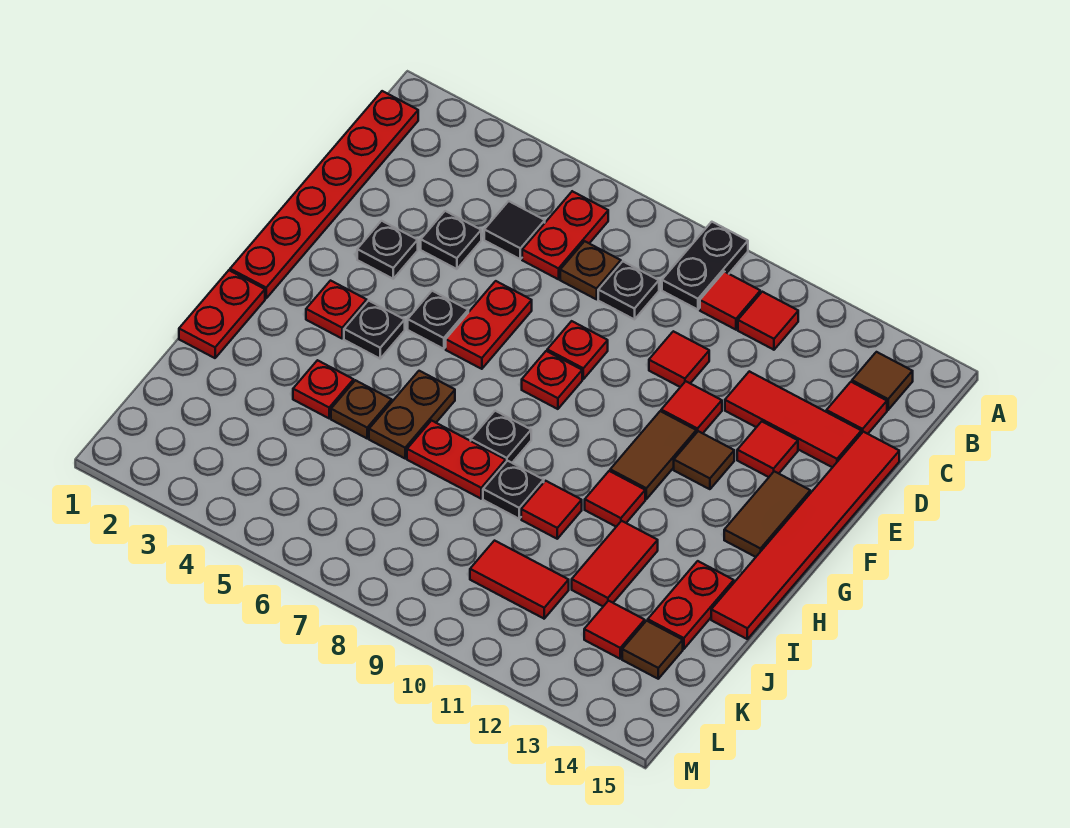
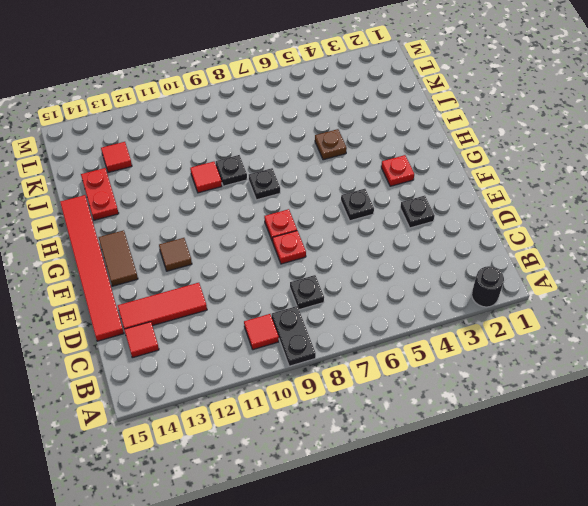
black 1x1 round brick [472,266,504,307] -> none
none -> red 1x6 plate [230,91,418,298]
none -> red 1x2 plate [522,191,608,279]
none -> red 1x1 tile [738,292,798,350]
none -> brown 1x1 tile [852,352,913,410]

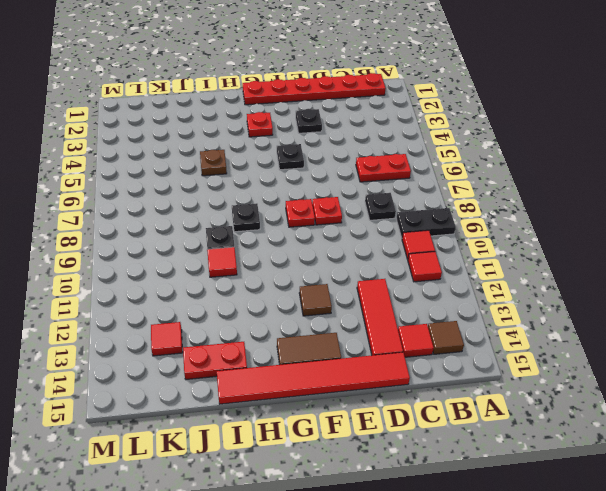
none -> black 1x1 tile [484,201,545,259]
none -> brown 1x1 plate [560,241,621,299]
none -> black 1x1 plate [421,211,481,269]
none -> red 1x1 tile [649,331,709,387]

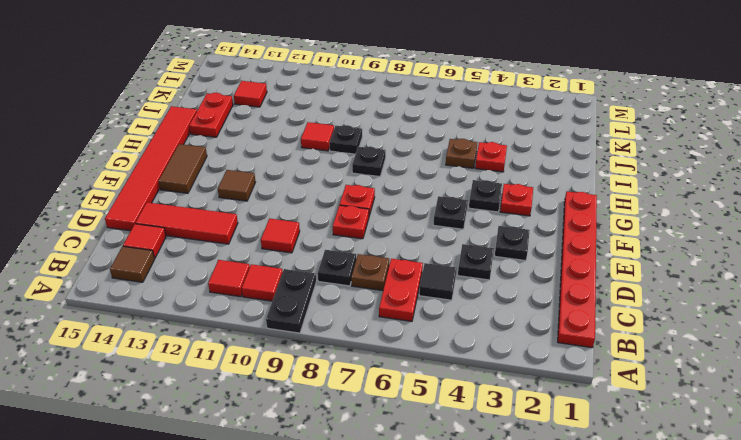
none -> red 1x2 plate [446,281,532,369]
none -> red 1x1 tile [661,381,722,433]
none -> red 1x1 tile [737,422,798,477]
none -> brown 1x2 tile [610,411,696,499]

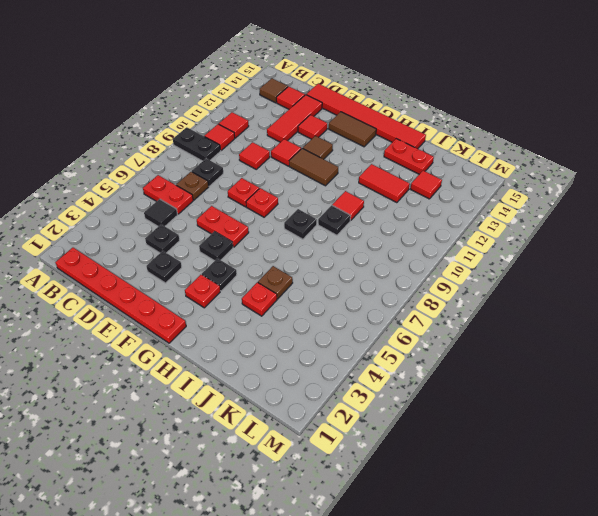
none -> red 1x2 plate [179,270,265,358]
none -> brown 1x2 plate [369,371,455,458]
none -> red 1x1 tile [585,471,645,527]
none -> red 1x2 plate [407,421,506,499]

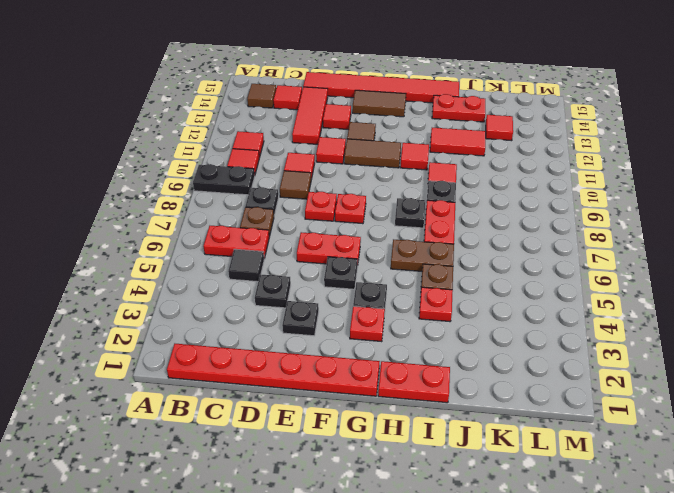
brown 1x1 tile [280,171,311,199] -> brown 1x1 tile moved to [622,621,683,679]
none -> red 1x2 tile [470,541,569,619]

